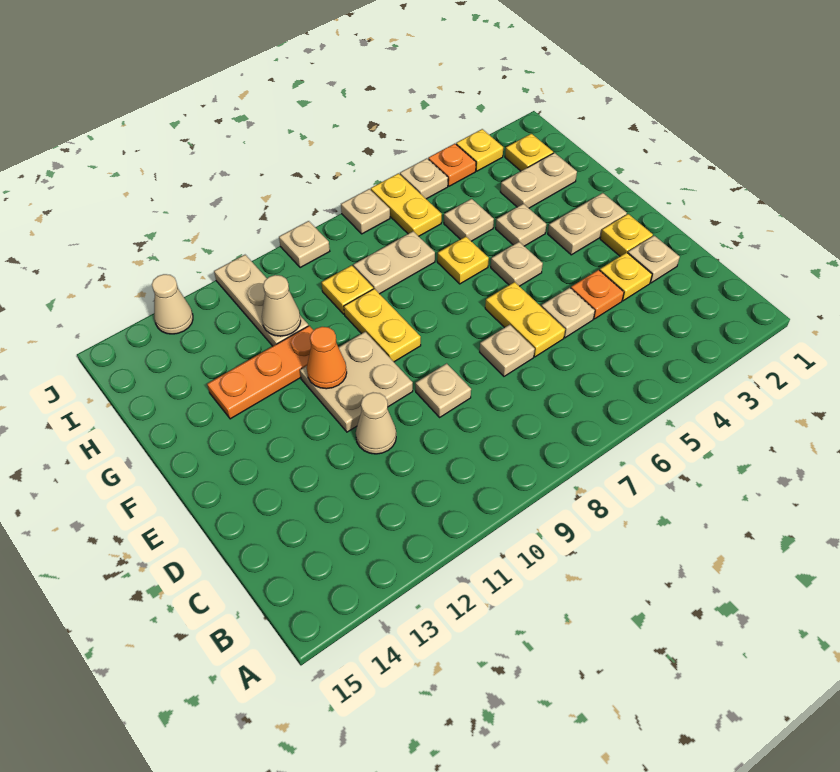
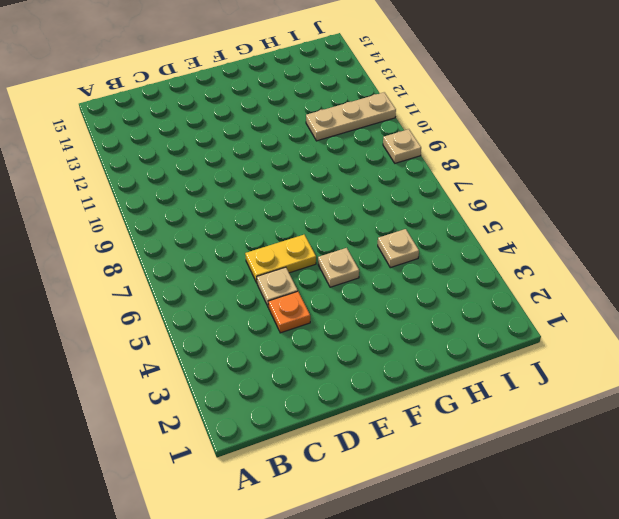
none -> tan 1x1 plate [628,236,680,283]
none -> yellow 1x1 plate [600,252,652,301]
none -> tan 1x1 plate [480,325,535,376]
none -> tan 1x1 plate [415,363,471,417]

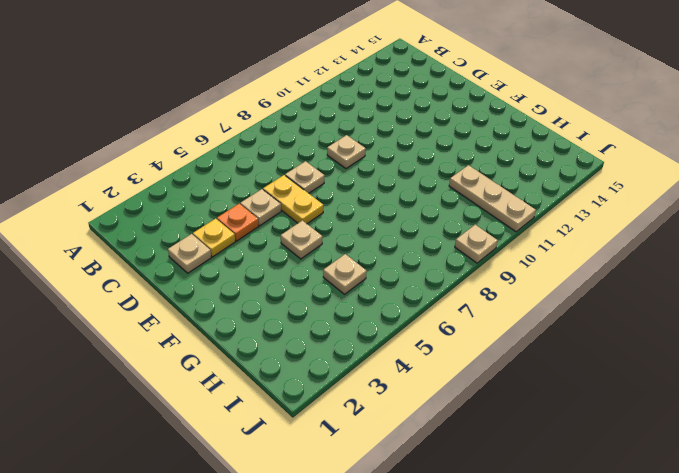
none -> tan 1x1 cone [356,392,396,454]
none -> yellow 1x1 plate [600,214,653,256]
none -> tan 2x2 plate [300,332,413,432]
none -> tan 1x2 plate [548,193,627,255]

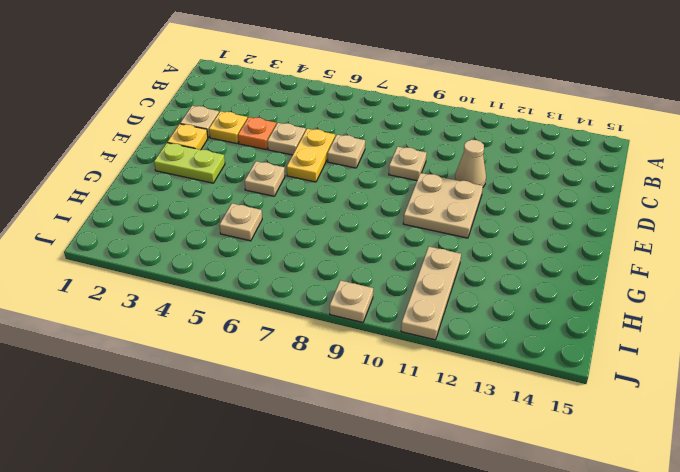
lime 1x2 plate [154,143,225,183] -> tan 1x2 plate [548,193,627,255]
none -> yellow 1x2 plate [344,289,421,362]
none -> tan 1x1 plate [496,204,546,246]
none -> yellow 1x1 plate [437,237,489,284]
none -> orange 1x3 plate [207,326,314,419]

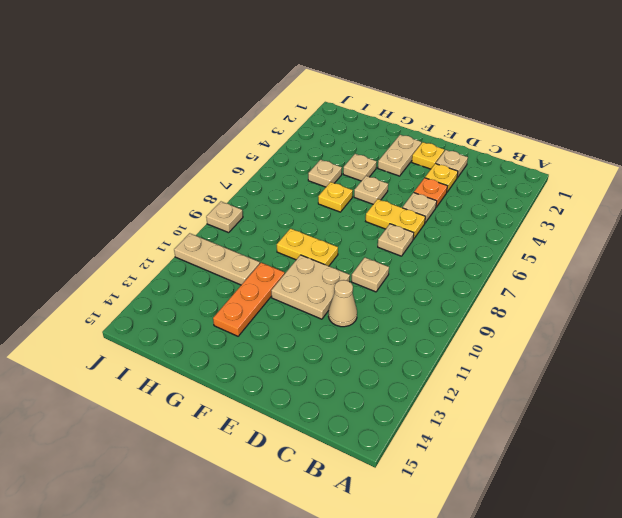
none -> tan 1x2 plate [500,153,577,208]
none -> tan 1x2 plate [353,231,435,294]
none -> yellow 1x1 plate [322,265,373,314]
none -> yellow 1x1 plate [505,134,553,171]

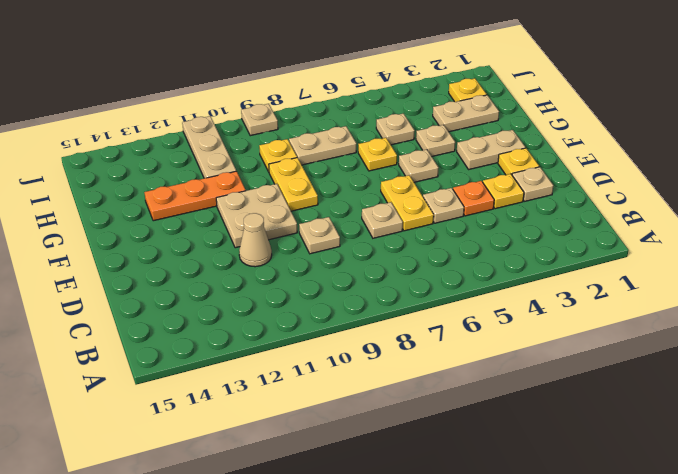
none -> yellow 1x2 plate [371,173,442,236]
none -> yellow 1x1 plate [456,129,503,171]
none -> orange 1x1 plate [428,144,476,186]
none -> tan 1x1 plate [400,158,448,199]

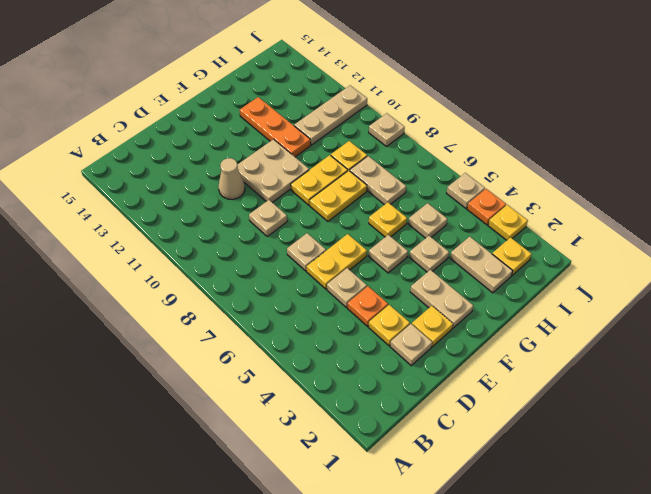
yellow 1x2 plate [310,170,367,221] -> yellow 1x2 plate moved to [371,173,442,236]
none -> tan 1x1 plate [341,189,390,234]
none -> tan 1x1 cone [152,274,193,334]
none -> orange 1x1 cone [307,327,347,389]
none -> tan 1x1 cone [262,275,301,336]

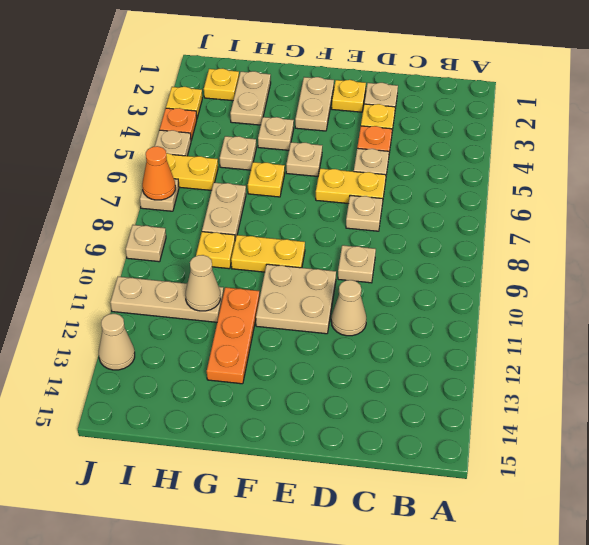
orange 1x1 cone [142,146,175,200] -> orange 1x1 cone moved to [307,327,347,389]

